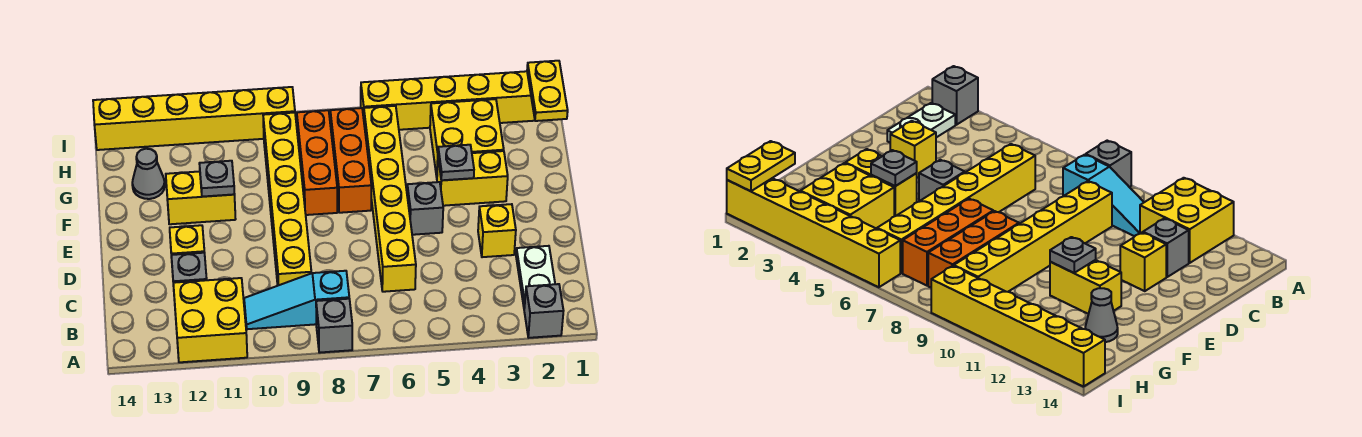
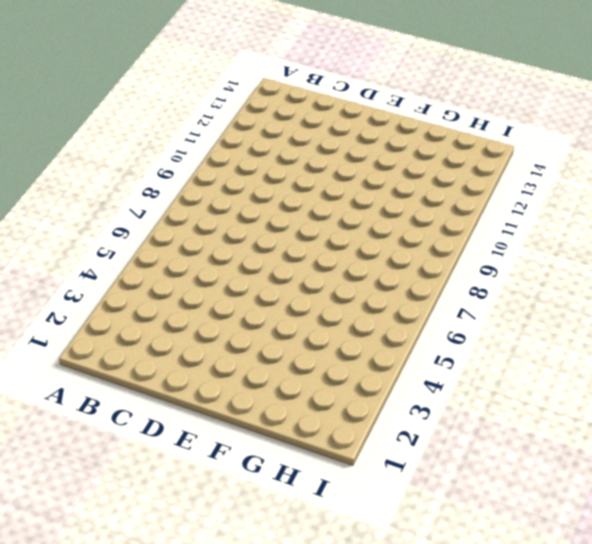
none -> grey 1x1 brick [524,284,564,338]
none -> grey 1x1 brick [316,299,352,353]
none -> yellow 2x2 brick [173,278,247,362]

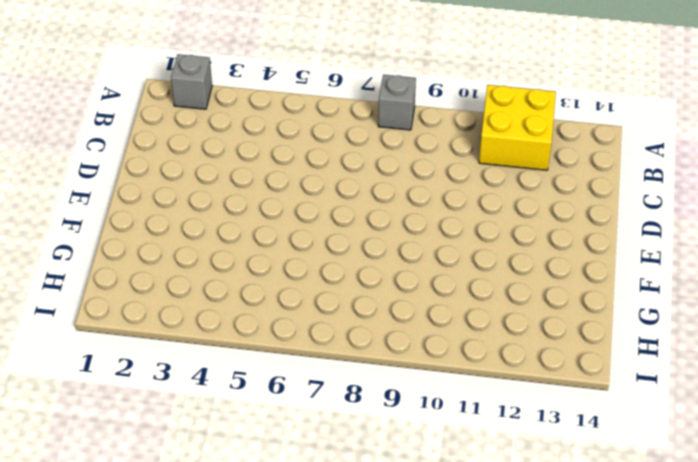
none -> white 1x2 plate [516,246,555,308]
none -> cyan 1x3 slope [244,271,349,329]
none -> yellow 1x6 brick [364,106,416,292]

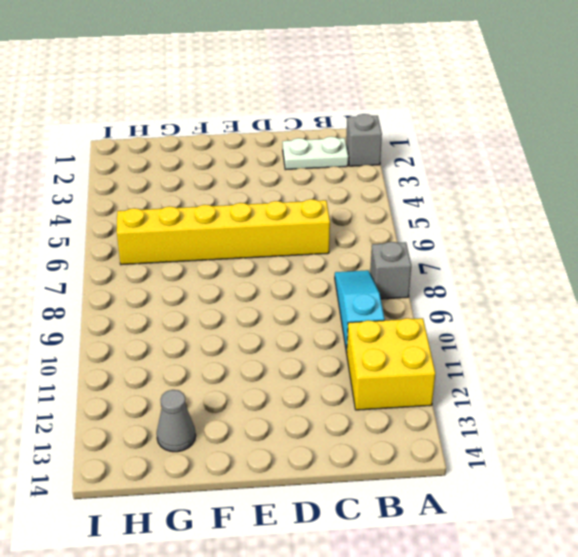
cyan 1x3 slope [335,270,385,353] -> cyan 1x3 slope turned to [244,271,349,329]
none -> yellow 1x6 brick [263,113,311,285]
none -> grey 1x1 brick [171,253,207,286]
none -> yellow 1x1 brick [478,204,516,257]

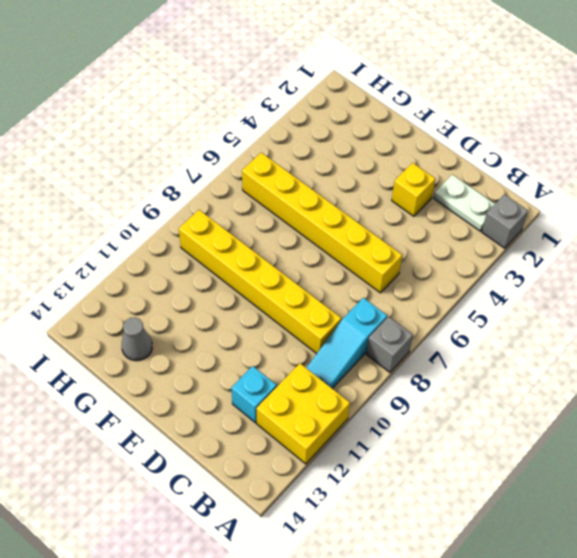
cyan 1x1 brick [231,366,277,423] -> grey 1x1 brick [171,253,207,286]
none -> yellow 1x1 brick [170,225,204,258]
none -> grey 1x1 brick [407,182,443,235]
none -> yellow 1x2 brick [437,151,508,206]

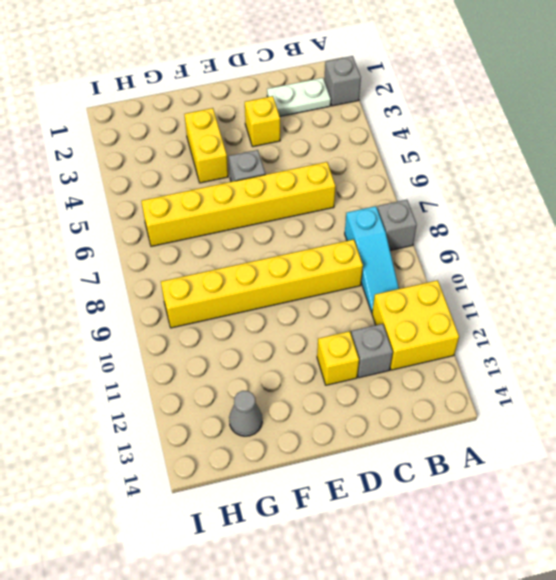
none -> orange 1x3 brick [330,108,371,213]
none -> orange 1x3 brick [297,110,337,215]
none -> yellow 1x2 brick [166,171,236,224]

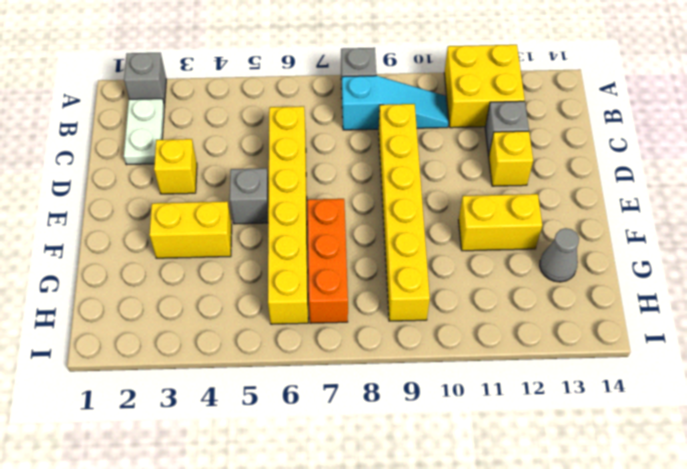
none -> orange 1x3 brick [297,110,337,215]
none -> yellow 2x2 brick [430,99,504,177]
none -> yellow 1x6 brick [361,71,535,130]

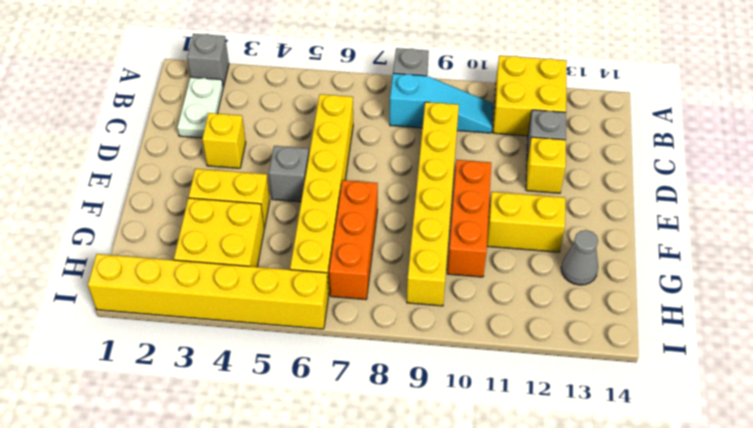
orange 1x3 brick [447,160,491,277] -> orange 1x3 brick moved to [297,110,337,215]
none -> yellow 1x6 brick [93,87,295,150]
none -> grey 1x1 plate [438,145,474,180]
none -> grey 1x1 plate [199,161,234,197]

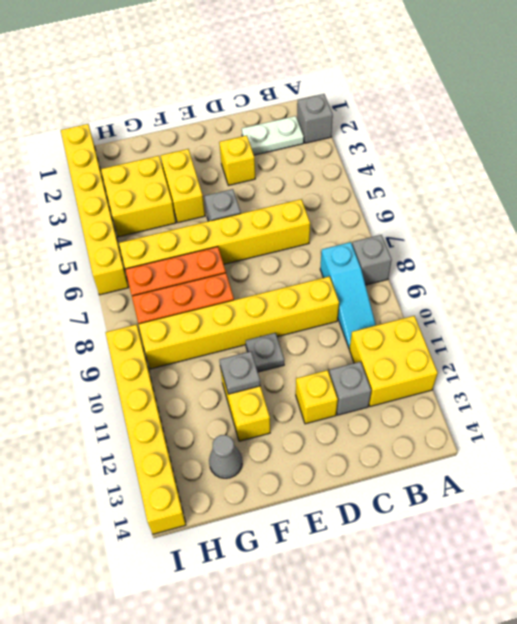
grey 1x1 plate [246,333,284,372] -> grey 1x1 plate moved to [438,145,474,180]
none -> yellow 1x2 plate [527,61,568,121]

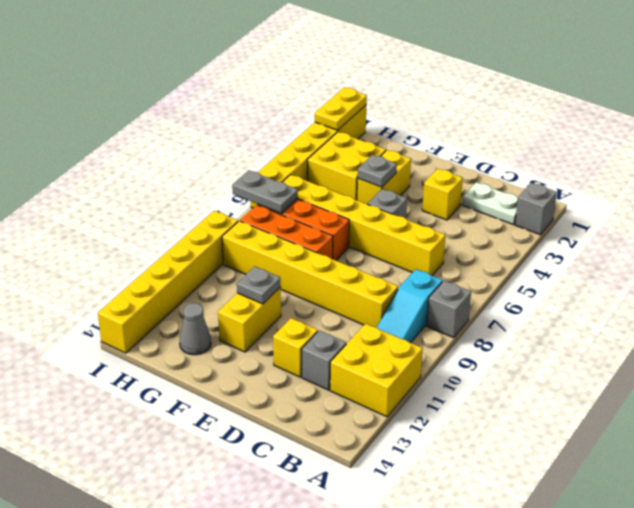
grey 1x2 plate [232,170,298,214] -> none
yellow 1x2 plate [315,87,367,130] -> yellow 1x2 plate turned to [527,61,568,121]

